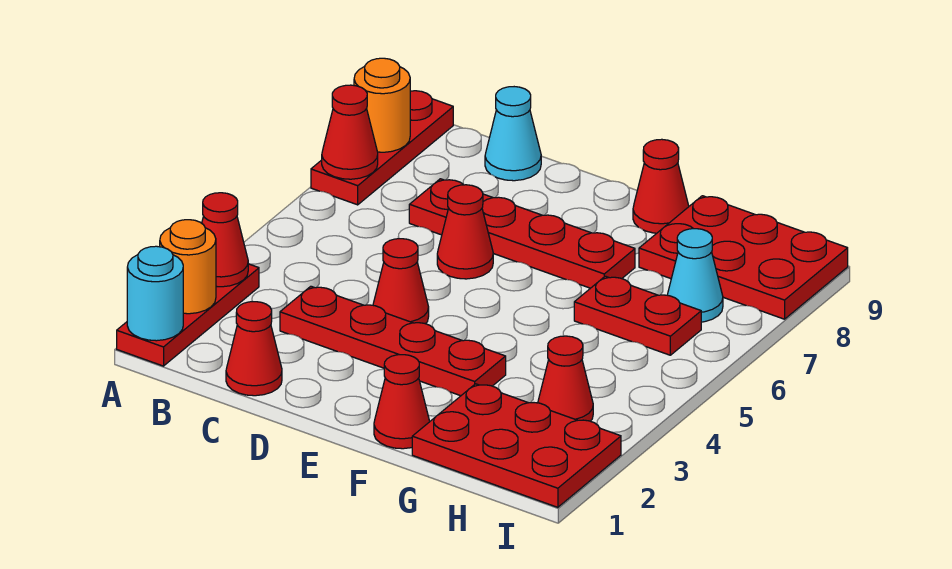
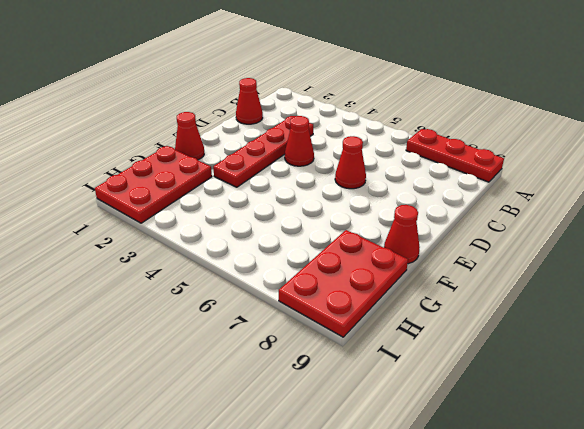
none -> red 1x3 plate [117,264,259,366]
none -> red 1x4 plate [409,179,635,288]
none -> cyan 1x1 cone [485,87,541,181]

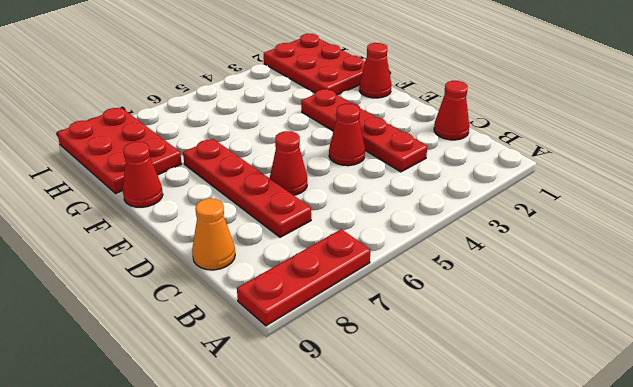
orange 1x1 cone [192,198,235,270] -> cyan 1x1 cone [485,87,541,181]
none -> red 1x3 plate [117,264,259,366]
none -> red 1x2 plate [574,276,701,355]
none -> red 1x1 cone [538,336,593,421]

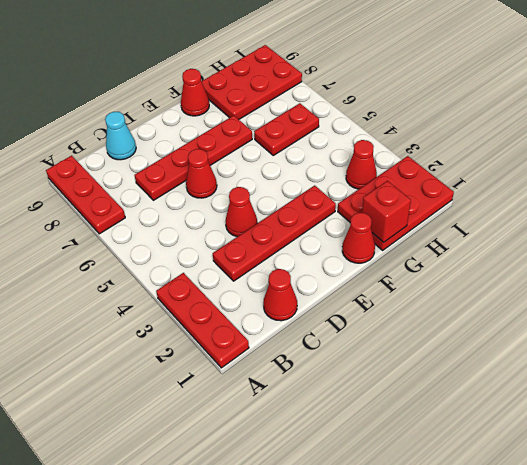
red 1x1 brick [362,181,411,242] -> none
none -> cyan 1x1 cone [668,229,723,322]
none -> cyan 1x1 round brick [127,246,183,341]
none -> orange 1x1 round brick [160,220,216,314]

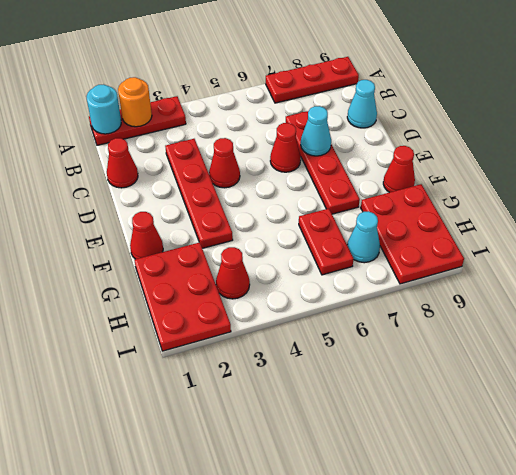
cyan 1x1 cone [301,106,331,156] -> none
none -> red 1x1 cone [202,193,248,287]
none -> red 1x1 cone [322,85,378,179]
none -> orange 1x1 round brick [354,58,410,152]

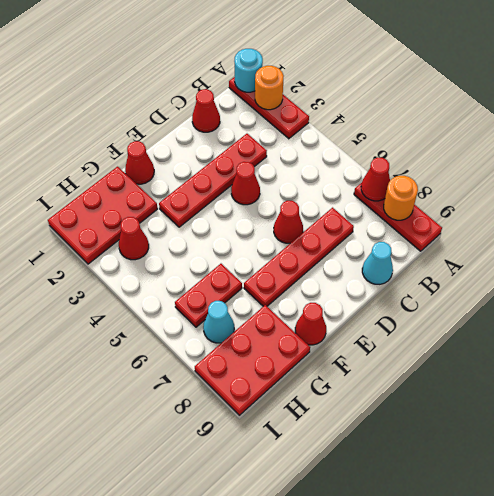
none -> red 1x1 cone [202,193,248,287]

